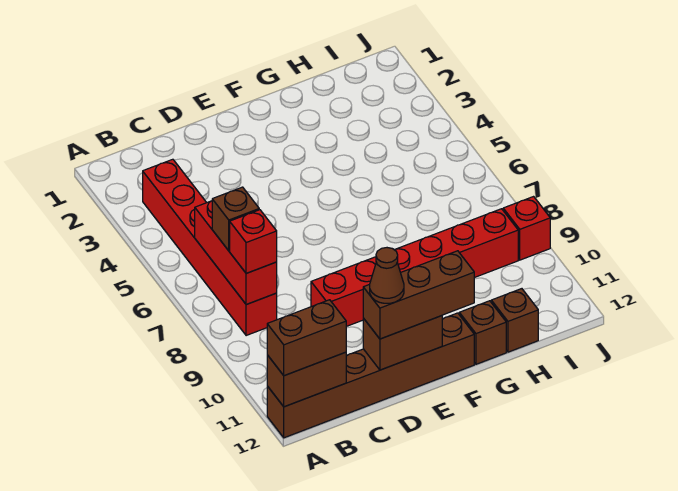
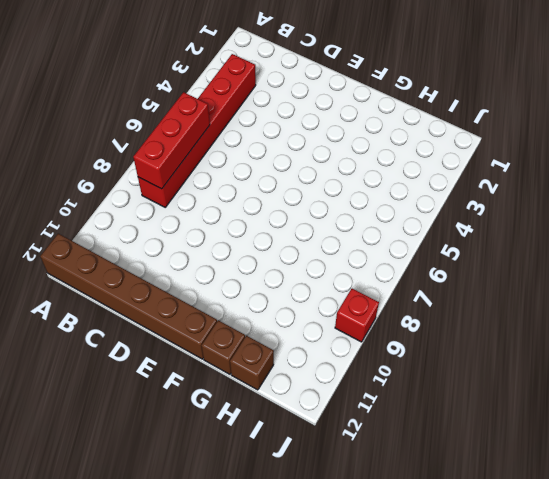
none -> red 1x6 brick [311,209,518,326]
none -> brown 1x2 brick [267,352,346,407]
none -> brown 1x2 brick [363,316,442,370]

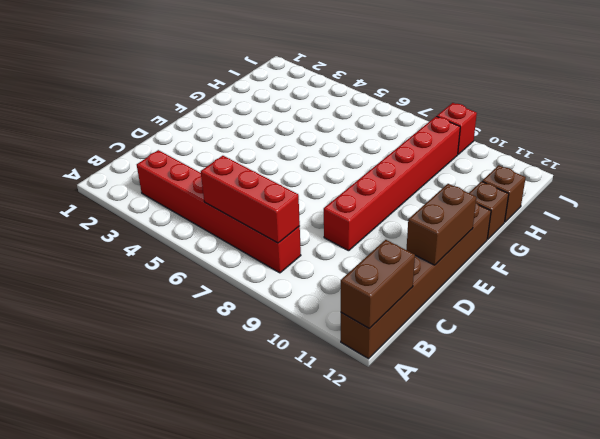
none -> brown 1x2 brick [267,300,346,376]
none -> brown 1x1 brick [212,187,259,251]
none -> red 1x1 brick [230,210,277,273]

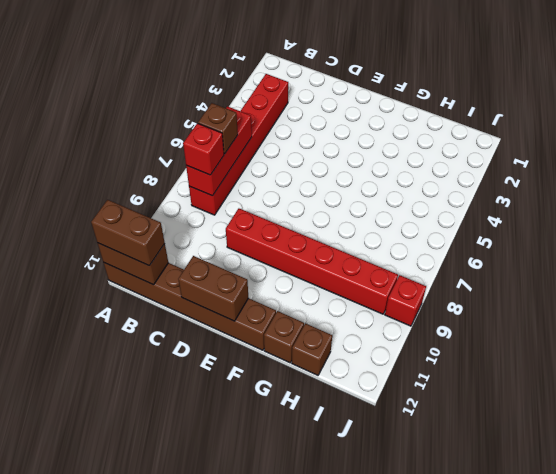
none -> brown 1x3 brick [363,251,474,339]
none -> brown 1x1 cone [370,248,404,303]

